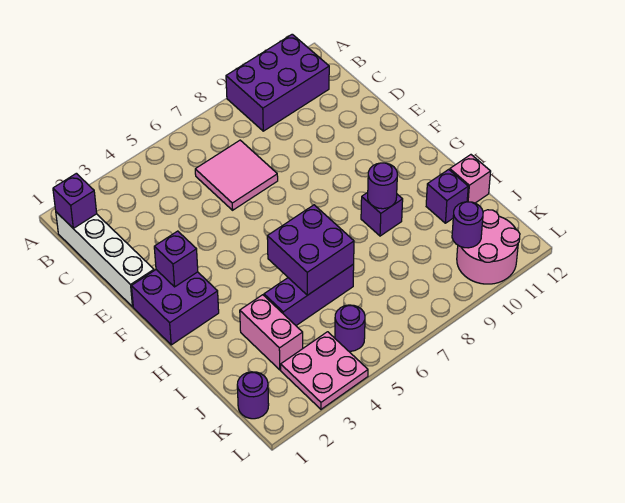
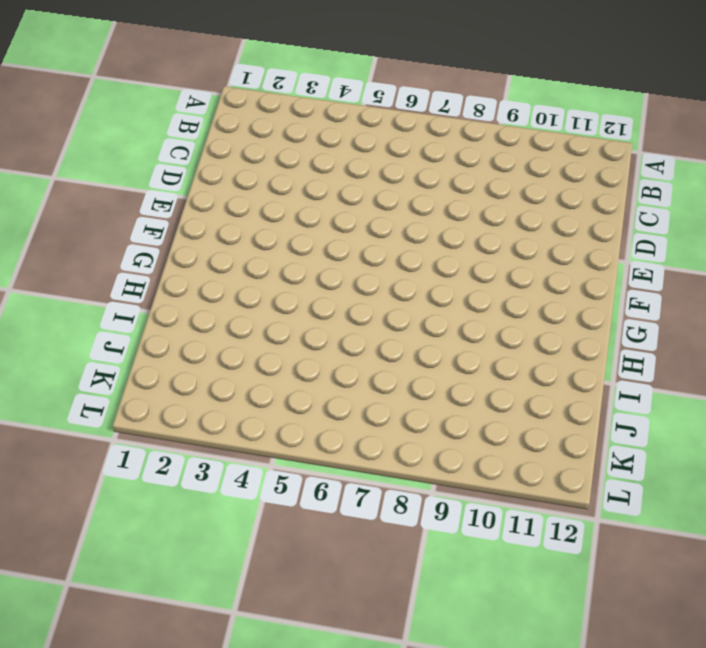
none -> purple 2x3 brick [226,34,329,131]
none -> white 1x4 brick [56,212,154,307]
none -> pink 2x2 tile [195,140,278,210]

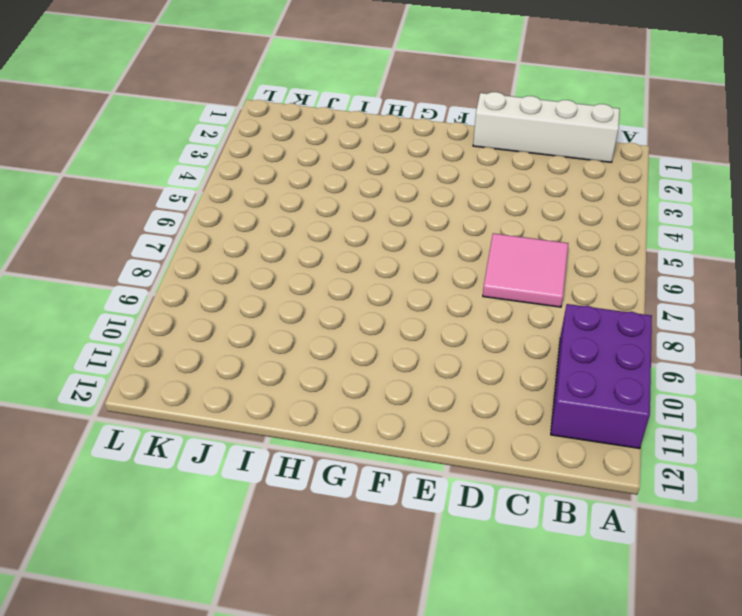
none -> purple 2x2 brick [132,270,219,345]
none -> purple 1x1 brick [361,192,403,236]
none -> pink 1x2 brick [240,295,303,370]

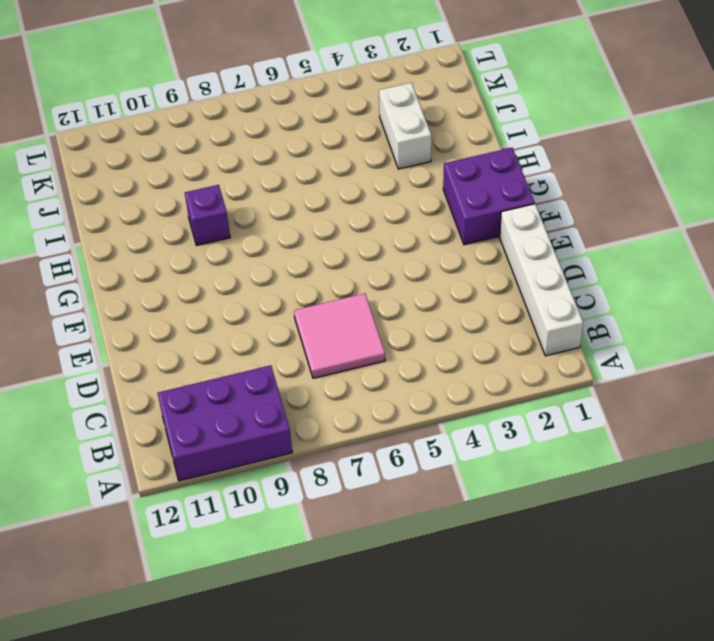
white 1x2 brick [379,83,431,169] -> pink 1x2 brick [240,295,303,370]
none -> purple 1x3 brick [264,264,354,325]
none -> purple 1x1 brick [426,169,468,223]
none -> pink 1x1 brick [450,155,491,203]

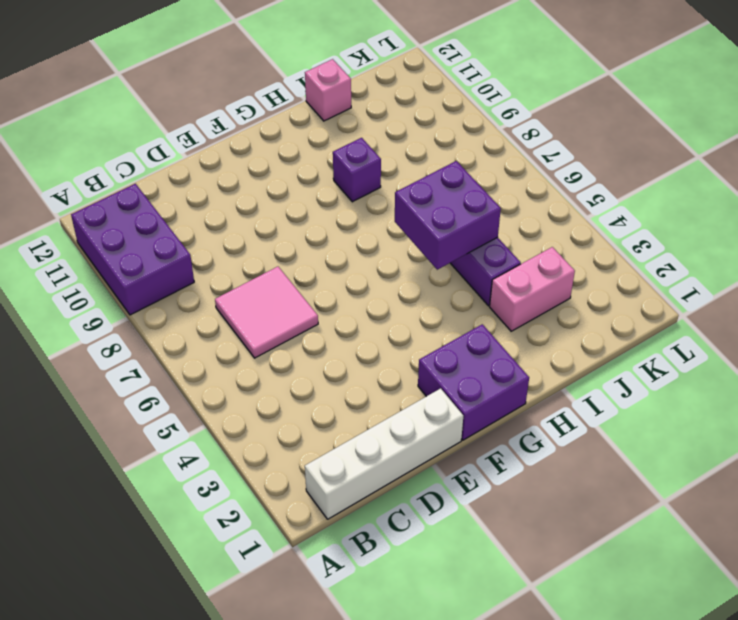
none -> purple 1x1 brick [426,169,468,223]
none -> purple 1x1 round brick [237,372,269,419]
none -> pink 2x2 plate [281,332,368,409]

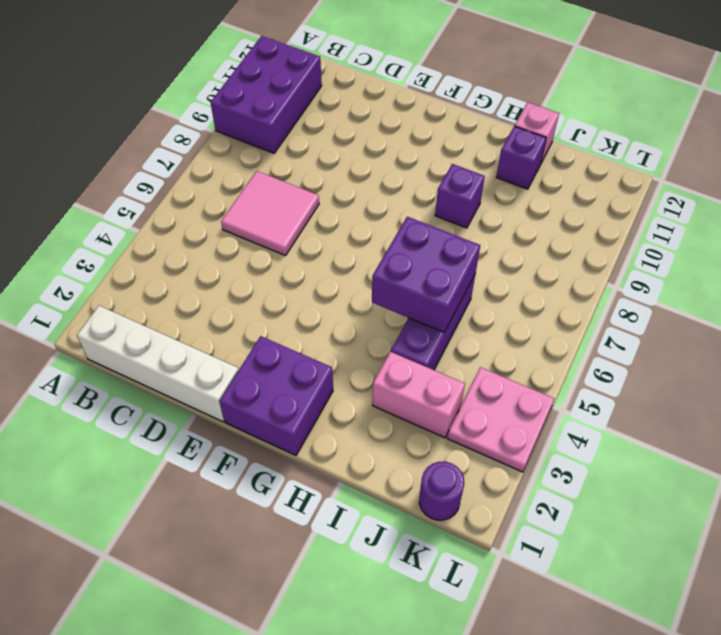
none -> purple 1x1 round brick [335,305,365,351]
none -> pink 2x2 round brick [457,210,520,284]
none -> purple 1x1 brick [53,173,97,228]

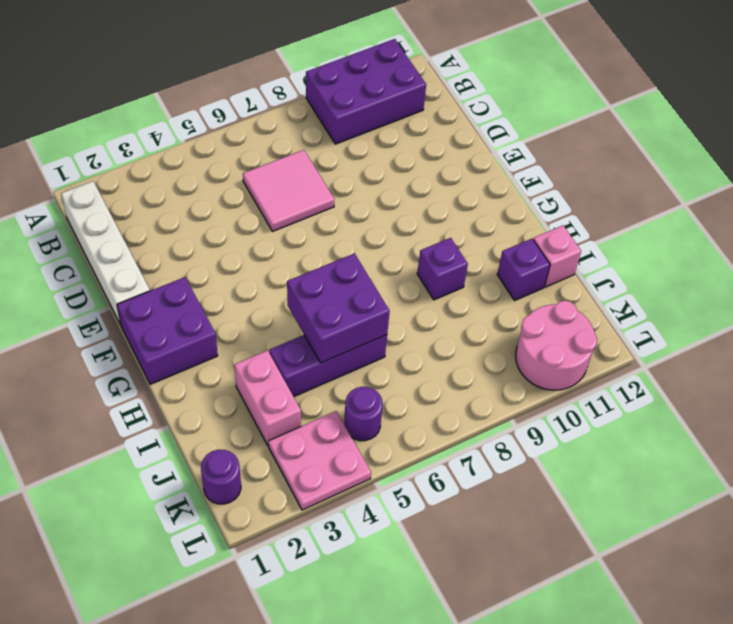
none -> purple 1x1 brick [53,173,97,228]
none -> purple 1x1 brick [154,231,198,287]
none -> purple 1x1 round brick [368,163,397,209]

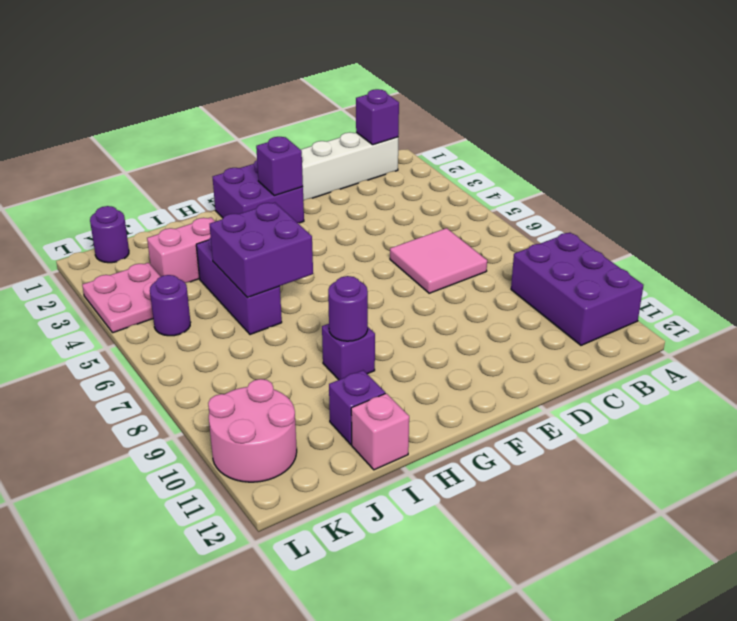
none -> purple 1x1 round brick [452,202,483,248]

